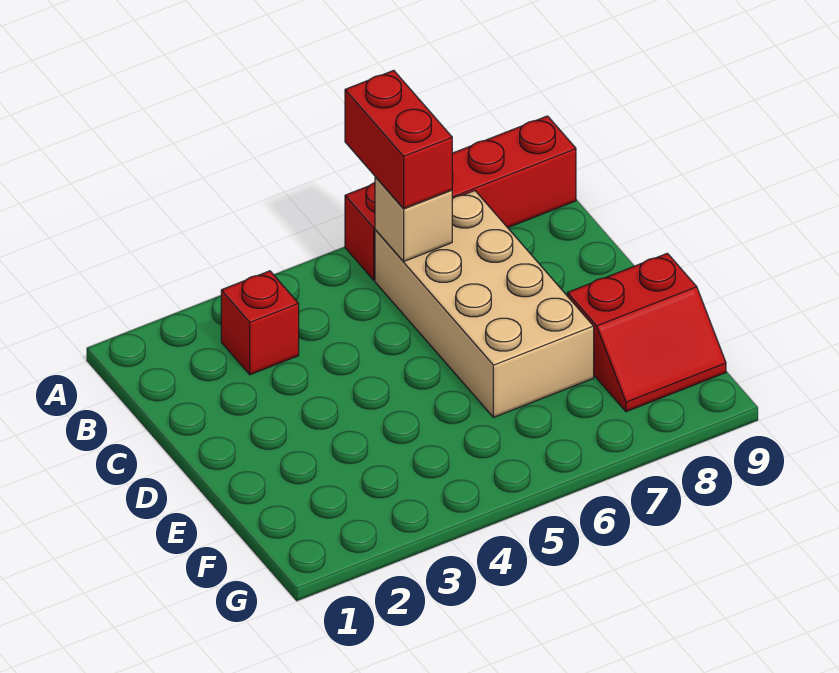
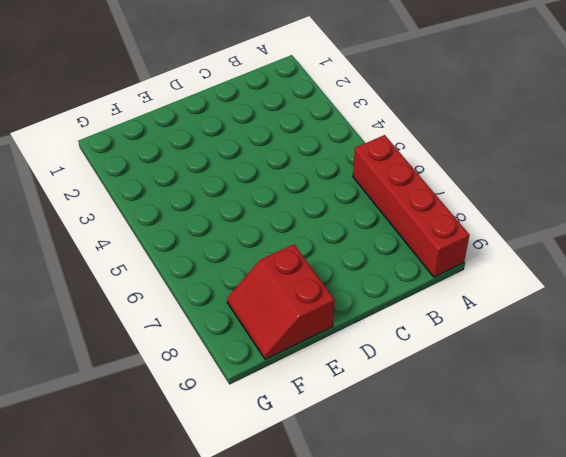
none -> red 1x1 brick [221,271,299,375]
none -> tan 2x4 brick [375,191,594,418]

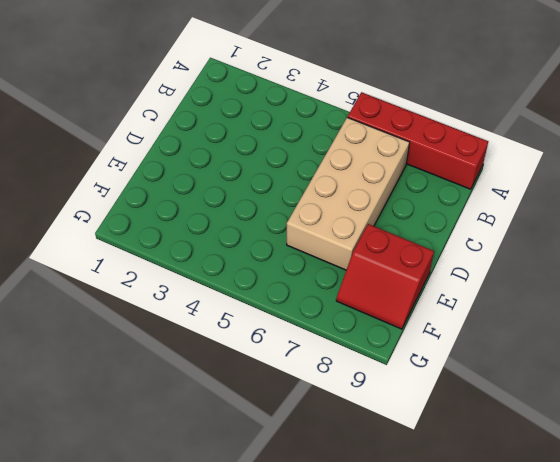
none -> red 1x1 brick [221,271,299,375]
none -> tan 1x1 brick [375,177,452,261]

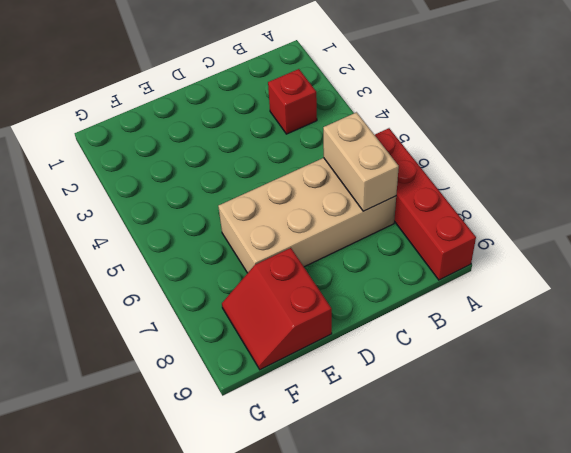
tan 1x2 brick [323,112,399,211] -> tan 1x1 brick [375,177,452,261]
none -> red 1x2 brick [345,70,452,208]

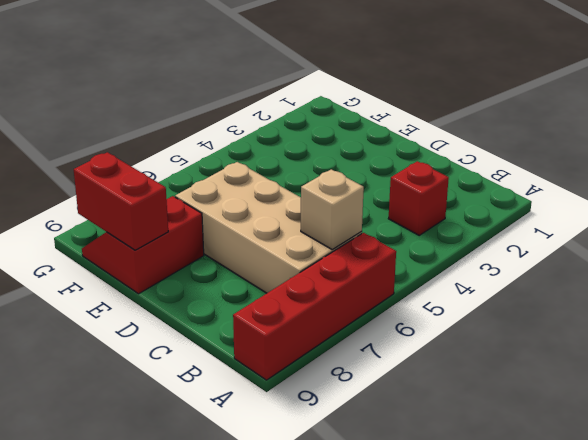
red 1x2 brick [74,152,168,250] -> red 1x2 brick moved to [345,70,452,208]

